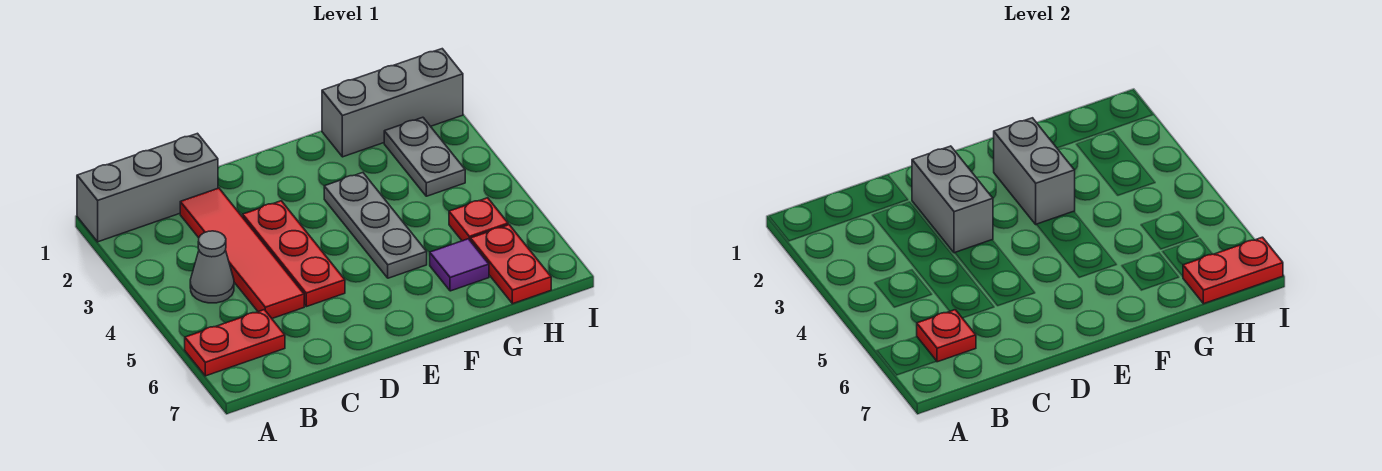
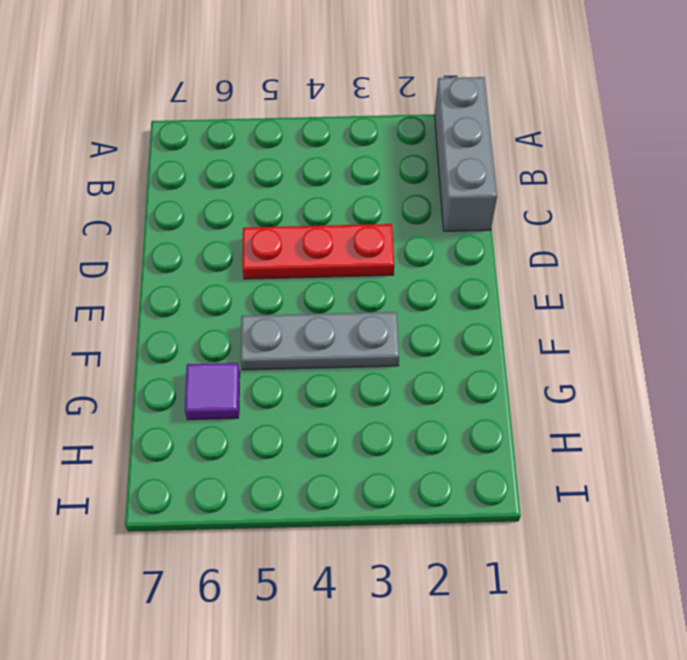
none -> red 1x2 plate [185,310,285,376]
none -> grey 1x1 cone [190,231,234,303]
none -> red 1x4 tile [180,188,304,319]

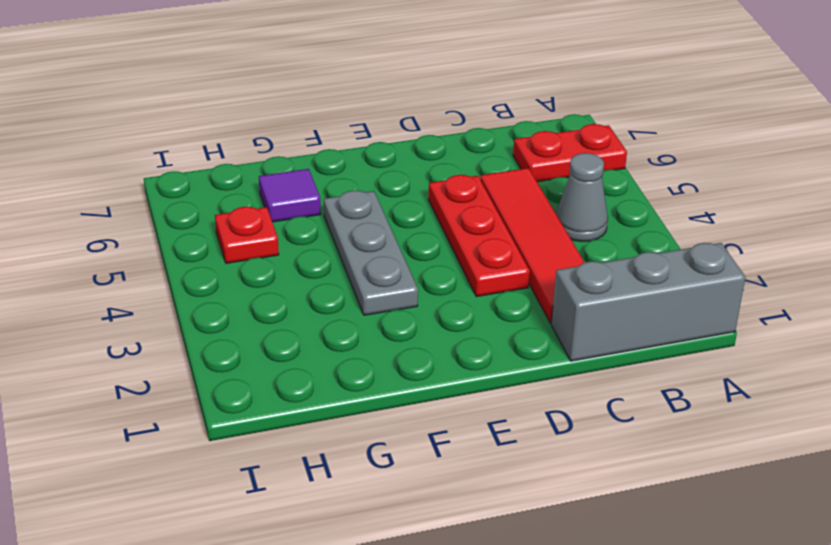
none -> grey 1x3 brick [322,49,463,157]
none -> grey 1x2 plate [384,117,465,196]
none -> red 1x2 plate [470,225,551,304]

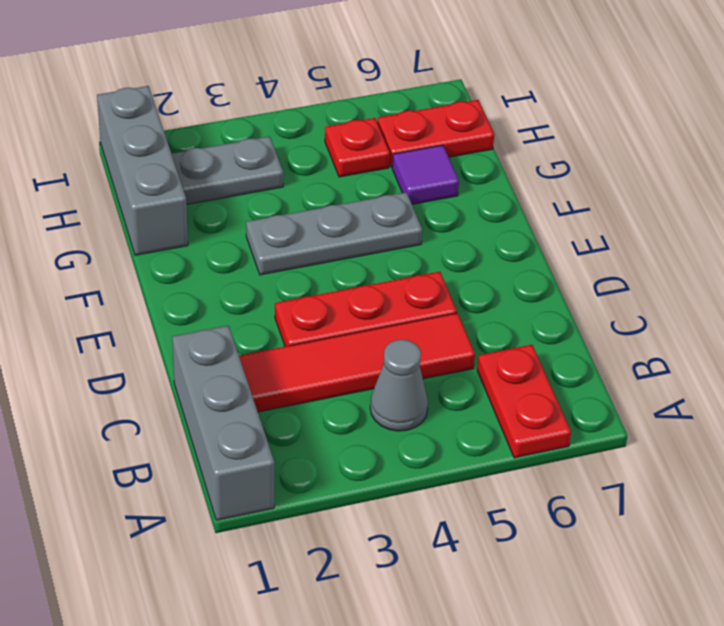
none -> red 1x1 plate [917,310,976,362]
none -> grey 1x2 brick [912,146,993,253]
none -> grey 1x2 brick [994,118,1075,224]

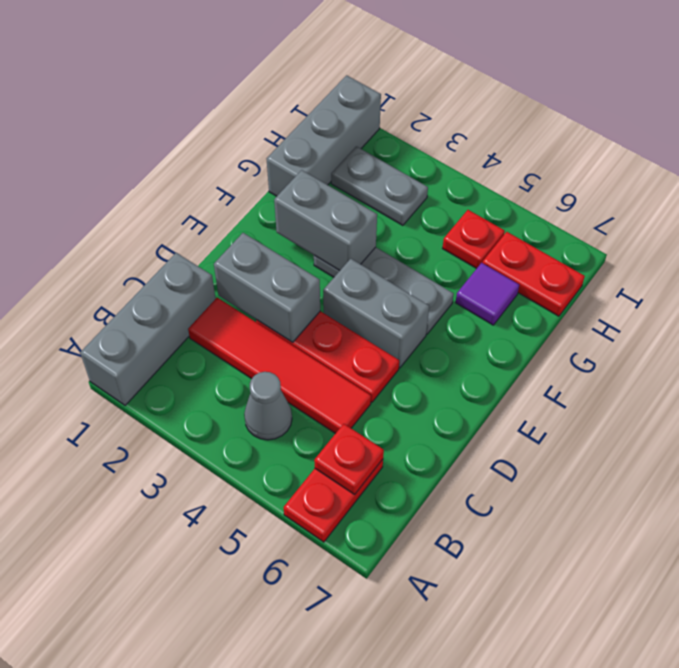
grey 1x2 brick [323,259,429,368] -> none
none -> red 1x2 plate [1183,237,1283,304]

